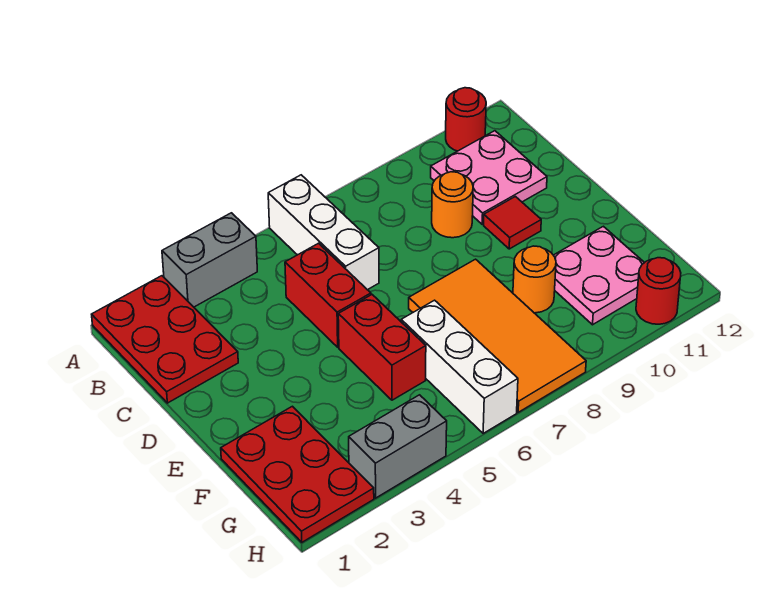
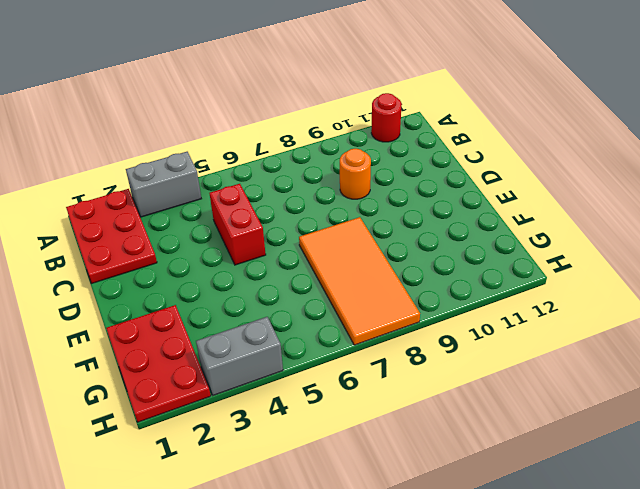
none -> white 1x3 brick [268,175,379,290]
none -> pink 2x2 plate [431,131,547,224]
none -> red 1x1 tile [484,197,541,249]

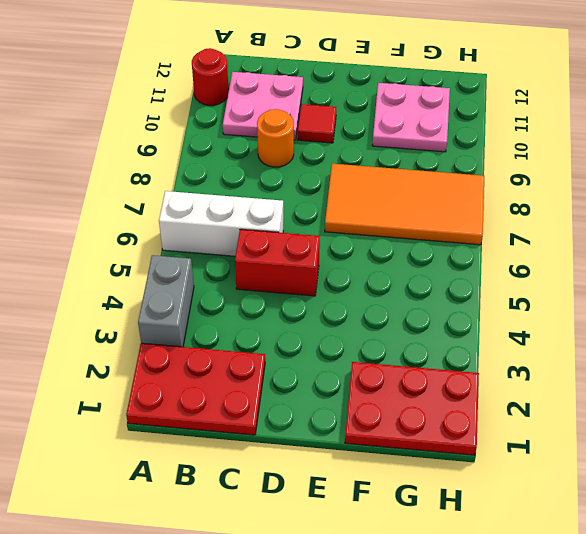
none -> red 1x2 brick [338,295,426,400]
none -> white 1x3 brick [401,300,518,434]
none -> orange 1x1 round brick [513,246,556,313]

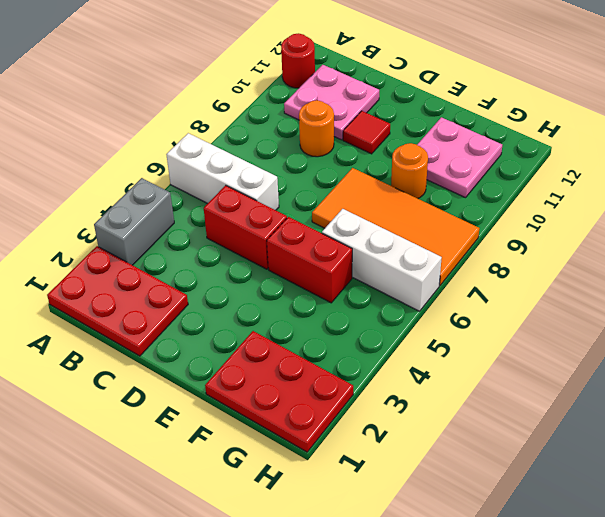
none -> grey 1x2 brick [349,395,447,498]
none -> red 1x1 round brick [636,258,681,324]

